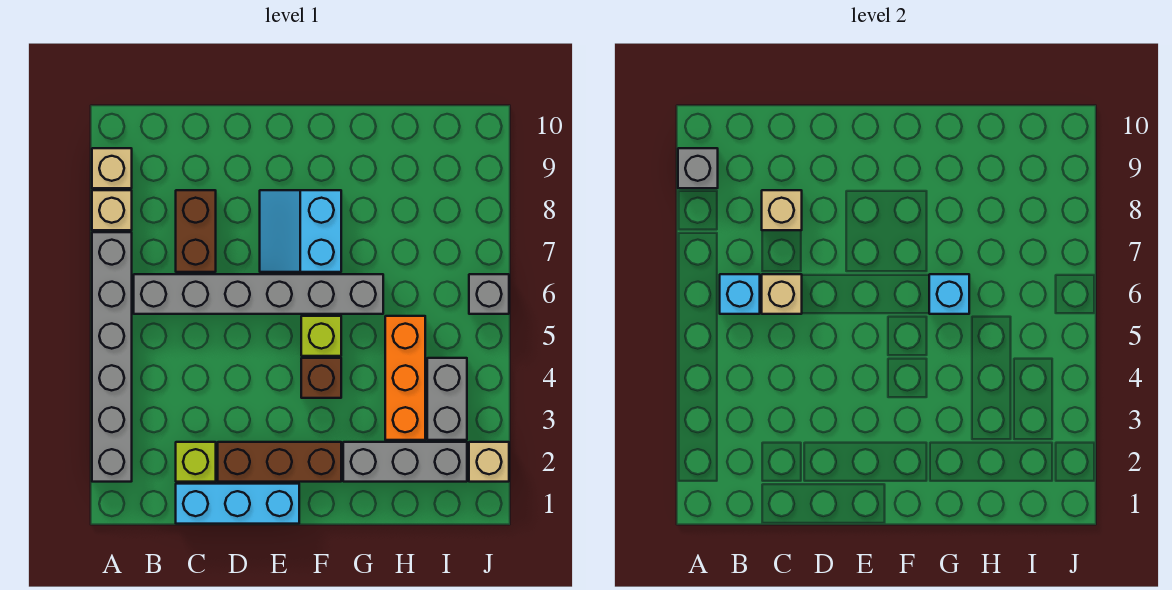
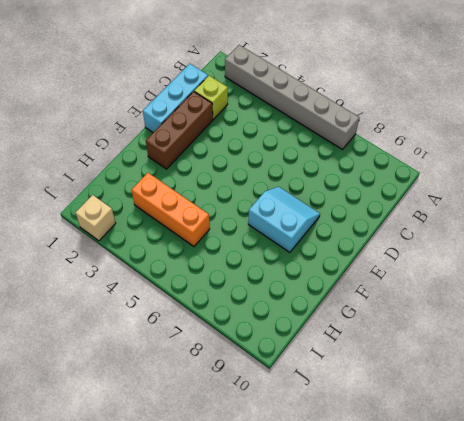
none -> tan 1x1 brick [92,190,132,230]
none -> tan 1x1 brick [92,148,132,188]
none -> grey 1x6 brick [134,274,383,314]

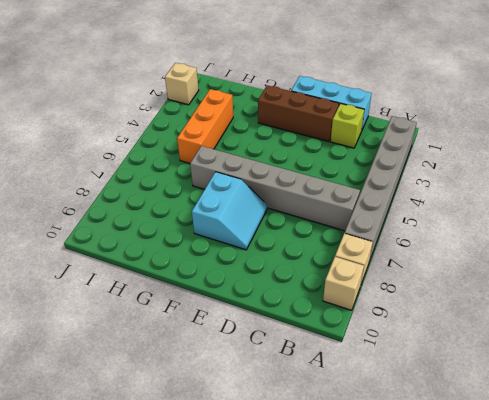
none -> brown 1x2 brick [176,190,216,272]
none -> brown 1x1 brick [301,358,341,398]
none -> lime 1x1 brick [301,316,341,356]

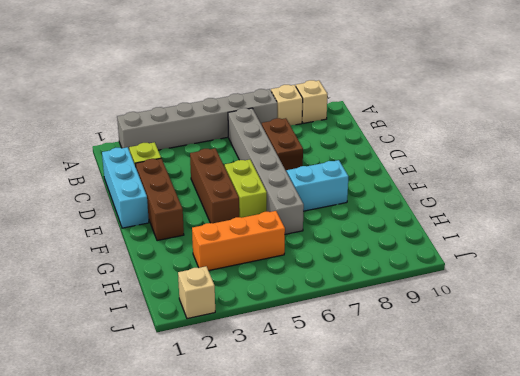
brown 1x2 brick [262,118,303,170] -> brown 1x2 brick turned to [176,190,216,272]
brown 1x3 brick [190,148,239,223] -> brown 1x1 brick [301,358,341,398]
lime 1x2 brick [225,160,267,218] -> lime 1x1 brick [301,316,341,356]
none -> grey 1x3 brick [343,442,467,482]
none -> grey 1x2 brick [427,358,467,440]
none -> grey 1x1 brick [469,274,509,314]

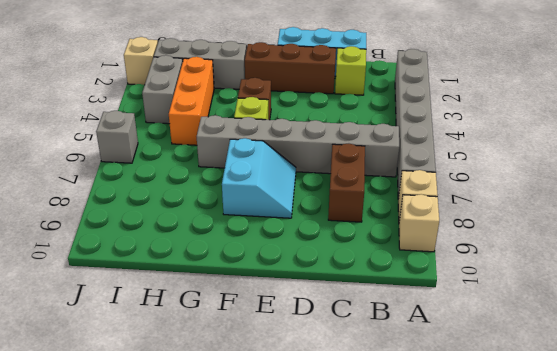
none -> grey 1x1 brick [678,148,718,188]
none -> cyan 1x1 brick [720,274,760,314]
none -> tan 1x1 brick [762,274,802,314]

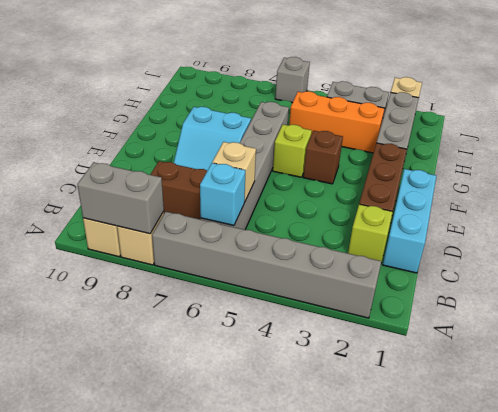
grey 1x2 brick [77,162,164,234] -> grey 1x1 brick [678,148,718,188]
none -> tan 1x1 brick [762,190,802,230]
none -> cyan 1x1 brick [929,274,969,314]

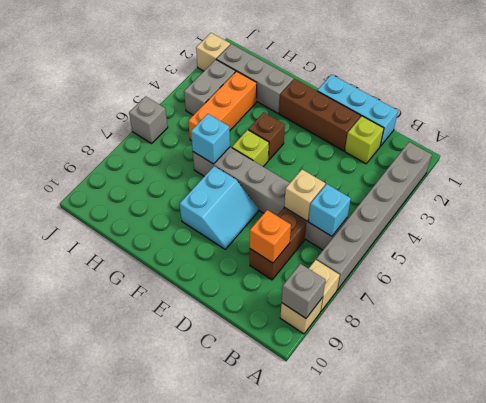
orange 1x1 brick [250,210,291,263] -> tan 1x1 brick [762,190,802,230]

